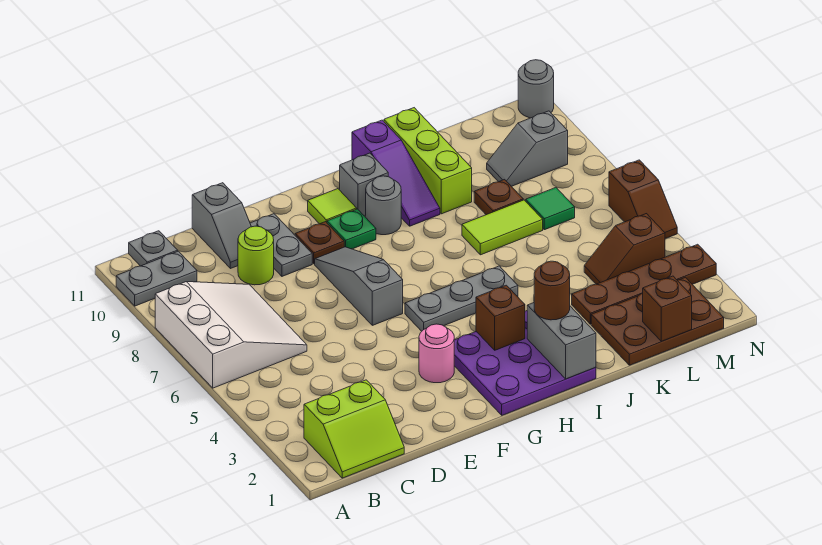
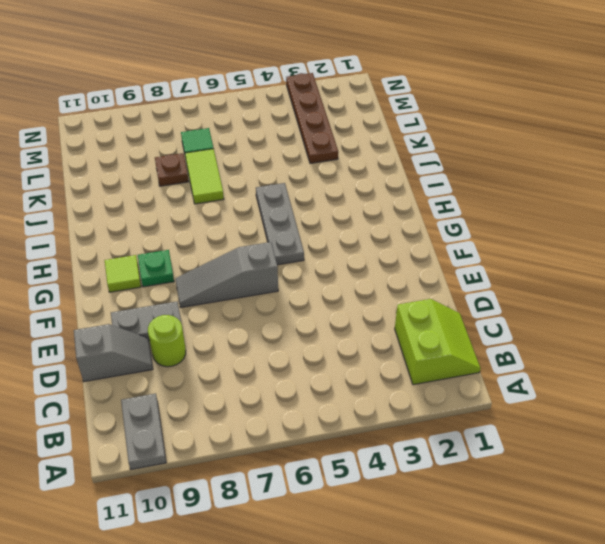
none -> white 3x3 slope [155,282,307,388]
none -> grey 1x1 plate [129,231,178,266]
none -> pink 1x1 round brick [419,324,454,383]
none -> brown 1x1 plate [295,222,344,264]

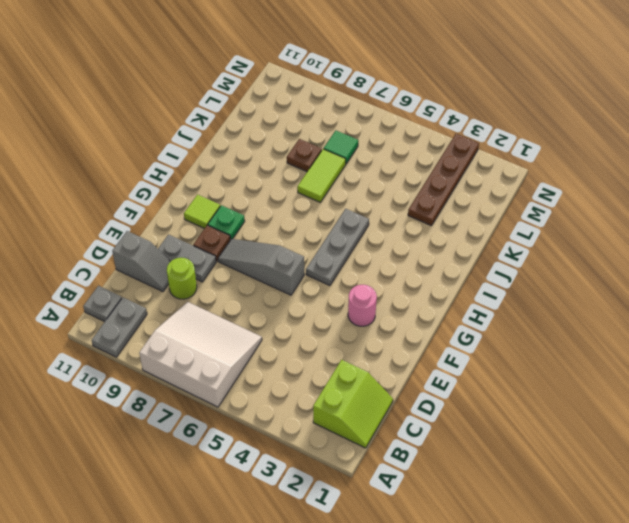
none -> purple 3x3 plate [454,311,596,415]
none -> grey 1x1 round brick [366,176,401,235]
none -> grey 1x1 brick [340,153,388,216]
none -> purple 1x3 slope [352,120,440,226]

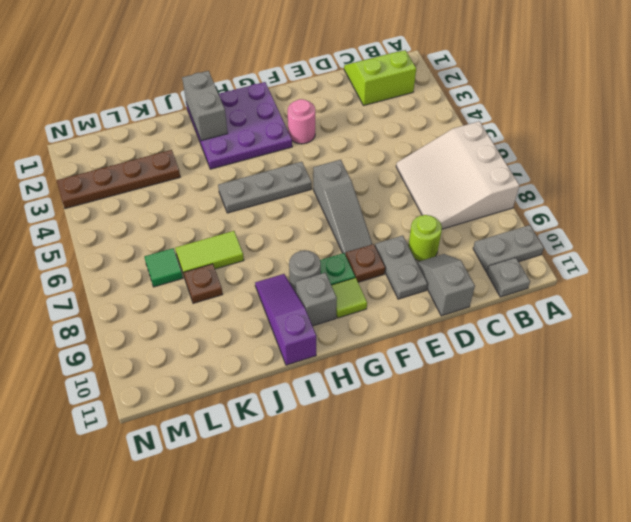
none -> lime 1x3 brick [384,108,472,214]
none -> brown 2x3 plate [591,277,724,365]
none -> brown 1x2 slope [584,214,665,284]
none -> grey 1x2 slope [487,111,568,186]

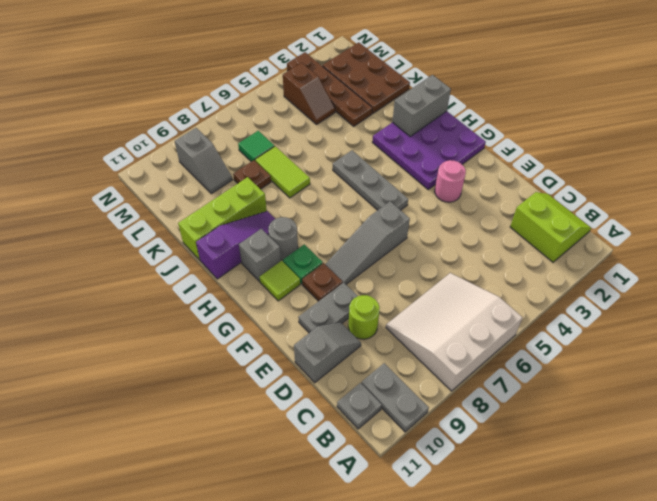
none -> brown 1x2 slope [609,160,677,239]
none -> grey 1x1 round brick [518,60,554,118]
none -> brown 1x1 brick [476,285,525,350]
none -> brown 1x1 brick [643,276,692,341]

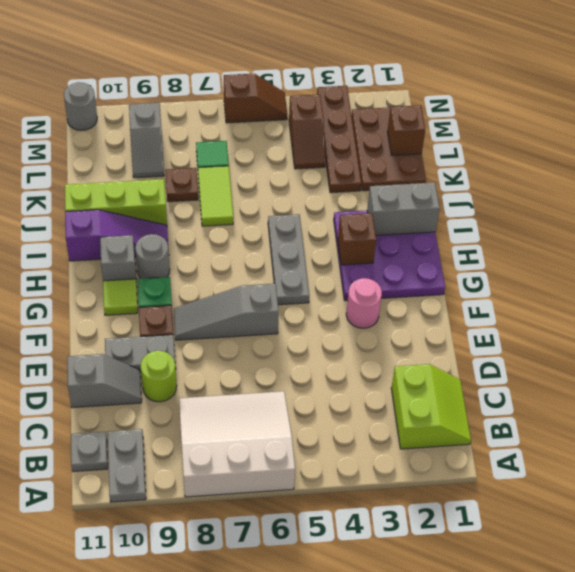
none -> brown 1x1 round brick [534,261,570,320]

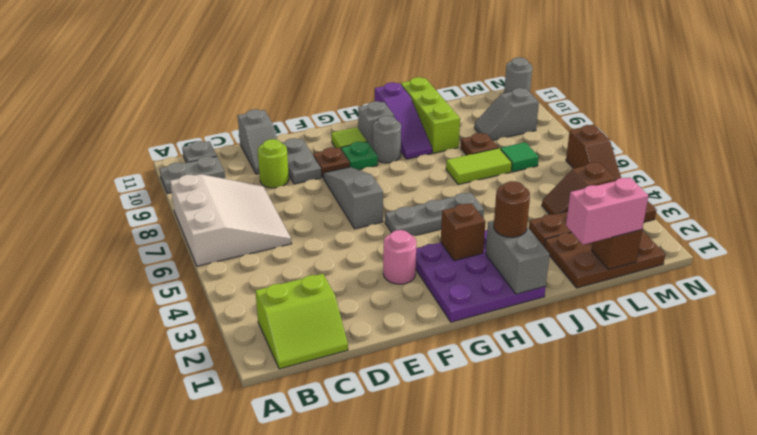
pink 1x2 brick [566,178,648,245] -> none

